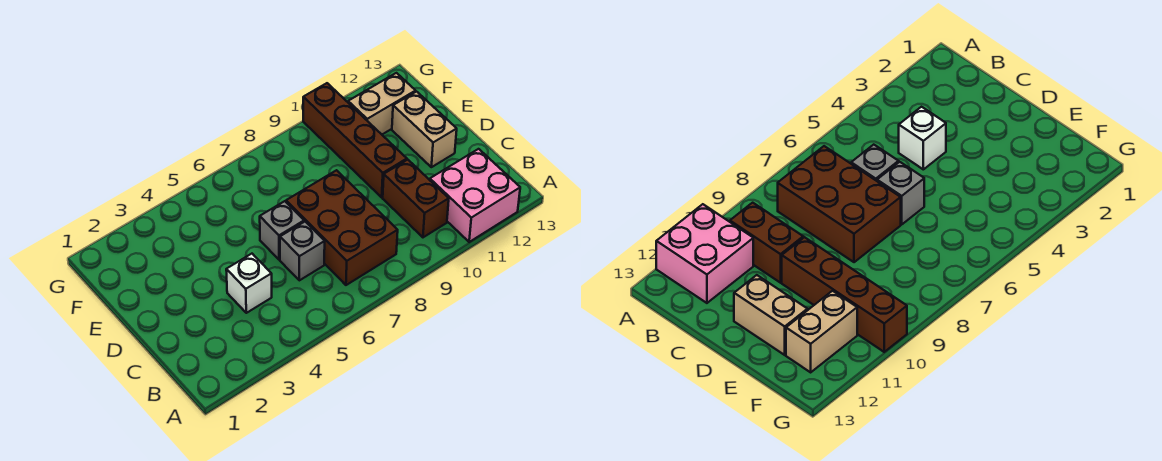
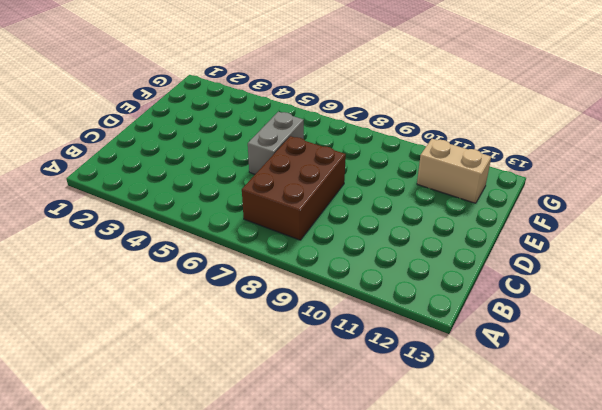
grey 1x2 brick [248,112,304,174] -> grey 1x1 brick [260,201,304,260]
none -> pink 2x2 brick [430,149,520,242]
none -> brown 1x2 brick [383,160,449,237]

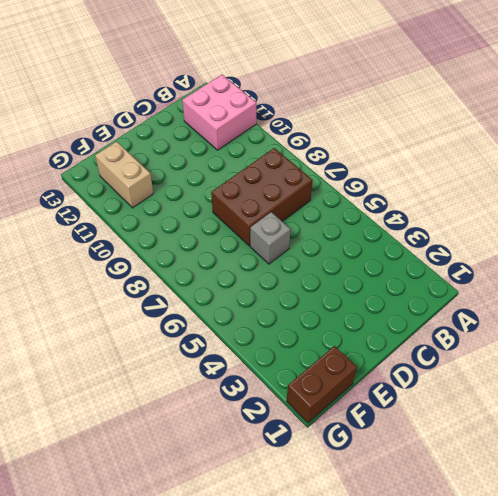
brown 1x2 brick [287,346,357,423] -> brown 1x2 brick moved to [383,160,449,237]
none -> white 1x1 brick [226,254,272,313]
none -> grey 1x1 brick [280,222,325,280]

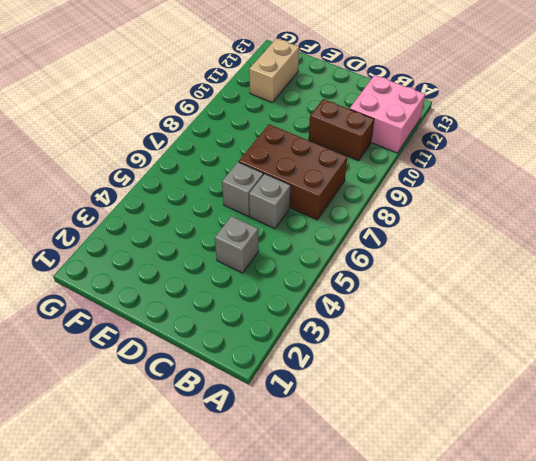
grey 1x1 brick [215,216,259,273] -> white 1x1 brick [226,254,272,313]
none -> brown 1x4 brick [303,83,407,197]
none -> tan 1x2 brick [392,92,457,167]

